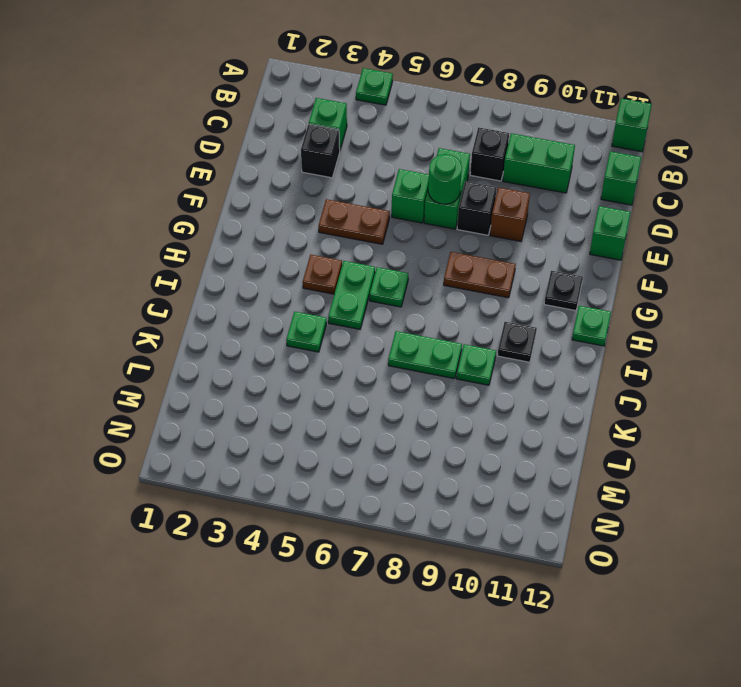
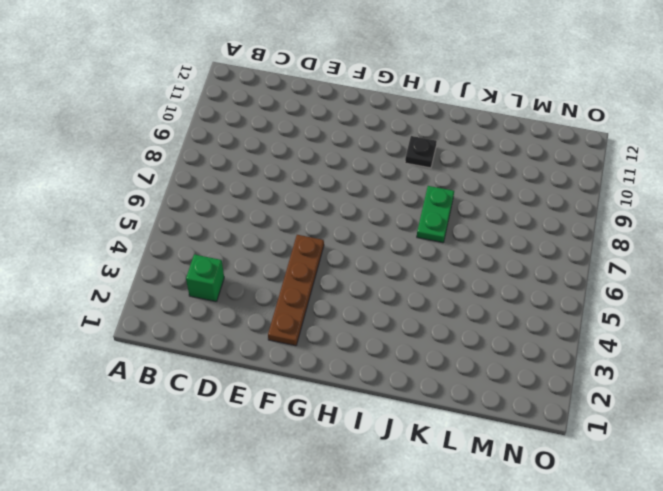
brown 1x4 plate [268,235,324,346] -> brown 1x2 plate [319,199,390,244]
none -> green 1x1 plate [356,68,393,105]
none -> green 1x1 brick [612,98,652,152]
none -> black 1x1 brick [470,127,509,181]

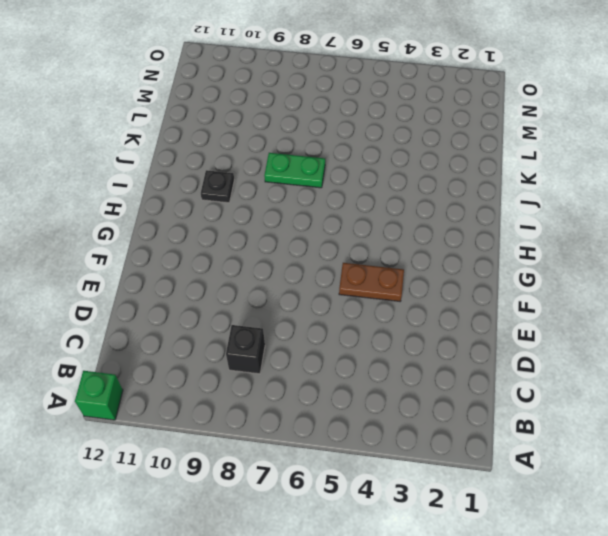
none -> green 1x1 plate [356,68,393,105]
none -> green 1x1 brick [309,98,347,149]
none -> green 1x2 brick [503,133,575,193]

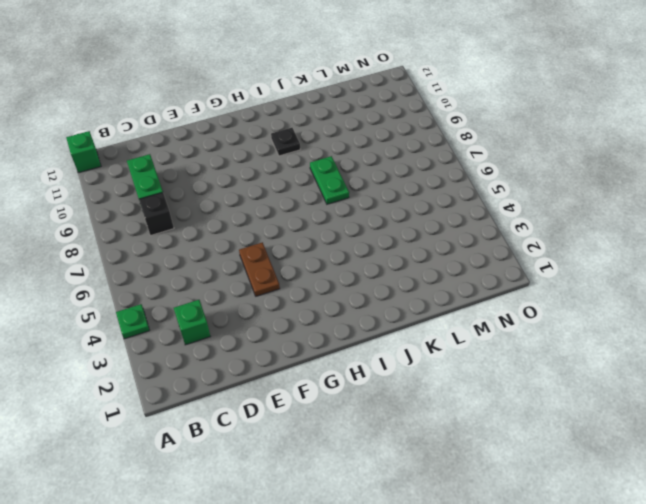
none -> green 1x1 brick [601,151,641,205]
none -> black 1x1 brick [301,124,340,178]
none -> green 1x2 brick [424,148,470,229]

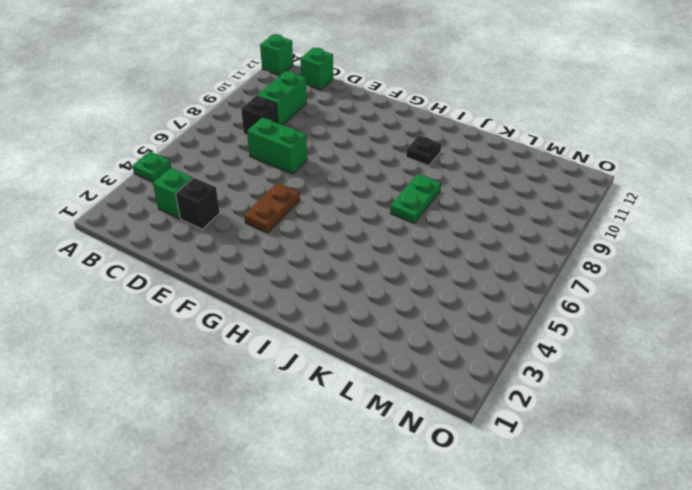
none -> green 1x1 brick [392,169,429,223]
none -> black 1x1 brick [457,181,497,235]
none -> brown 1x1 brick [490,187,530,241]

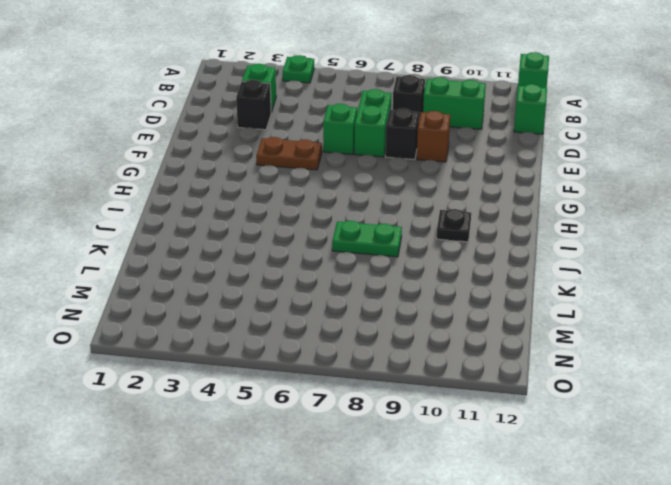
none -> green 1x1 brick [590,206,631,260]
none -> brown 1x2 plate [444,252,516,298]
none -> black 1x1 plate [544,271,583,311]

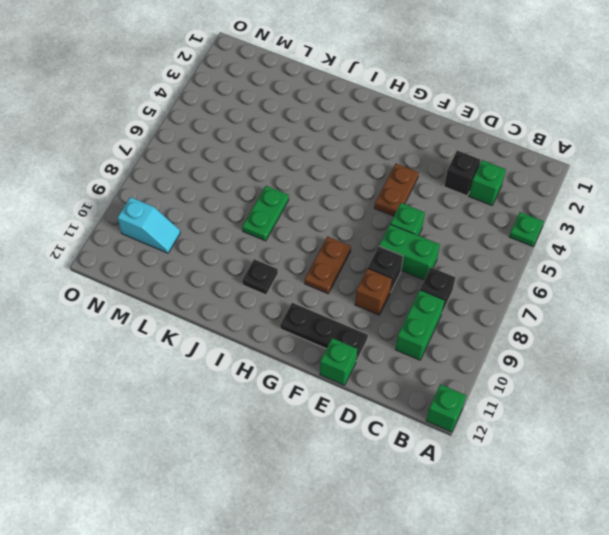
black 1x3 plate [280,303,368,361] -> black 1x1 plate [544,271,583,311]
cyan 1x2 slope [118,197,180,253] -> none
none -> green 1x1 brick [601,151,641,205]
none -> brown 1x1 plate [303,255,342,294]
none -> green 1x2 plate [328,261,375,329]

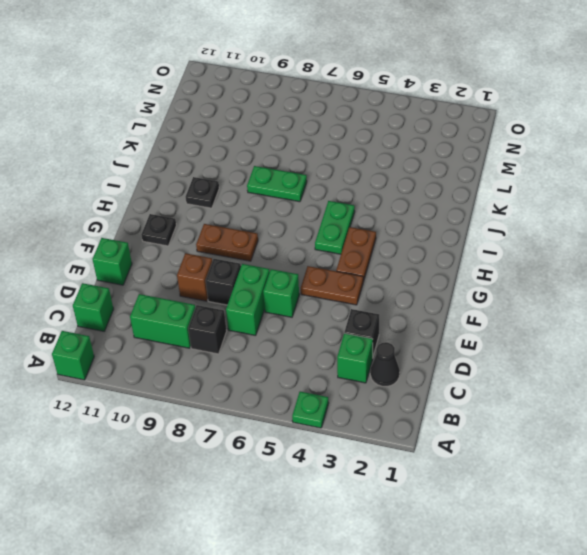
black 1x1 cone [370,342,400,386] -> none
brown 1x2 plate [336,227,376,282] -> brown 1x1 plate [303,255,342,294]
none -> green 1x1 plate [370,267,408,307]
none -> green 1x1 plate [572,306,611,346]
none -> green 1x1 plate [286,312,326,352]

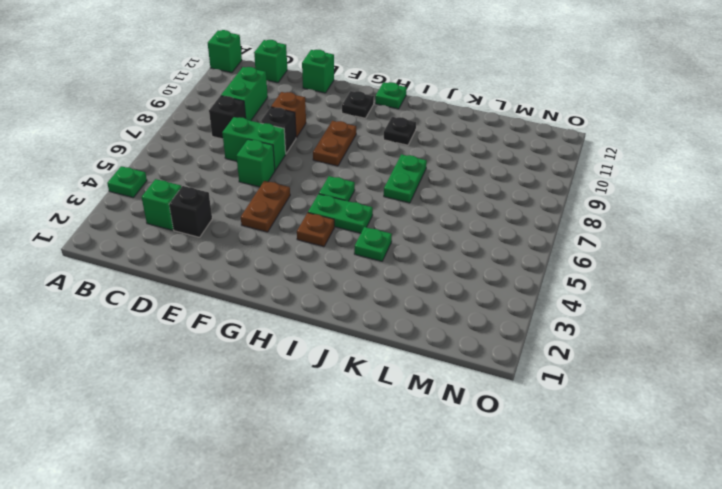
none -> green 1x1 plate [457,344,496,385]
none -> green 1x1 round brick [428,154,462,204]

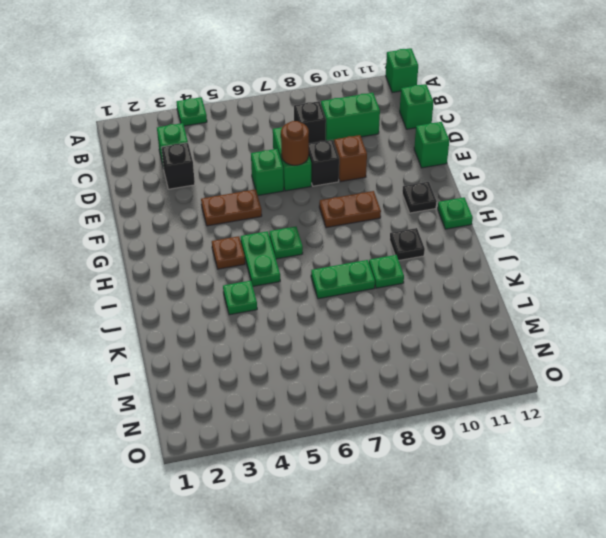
brown 1x1 round brick [281,121,309,165] -> green 1x1 round brick [428,154,462,204]

